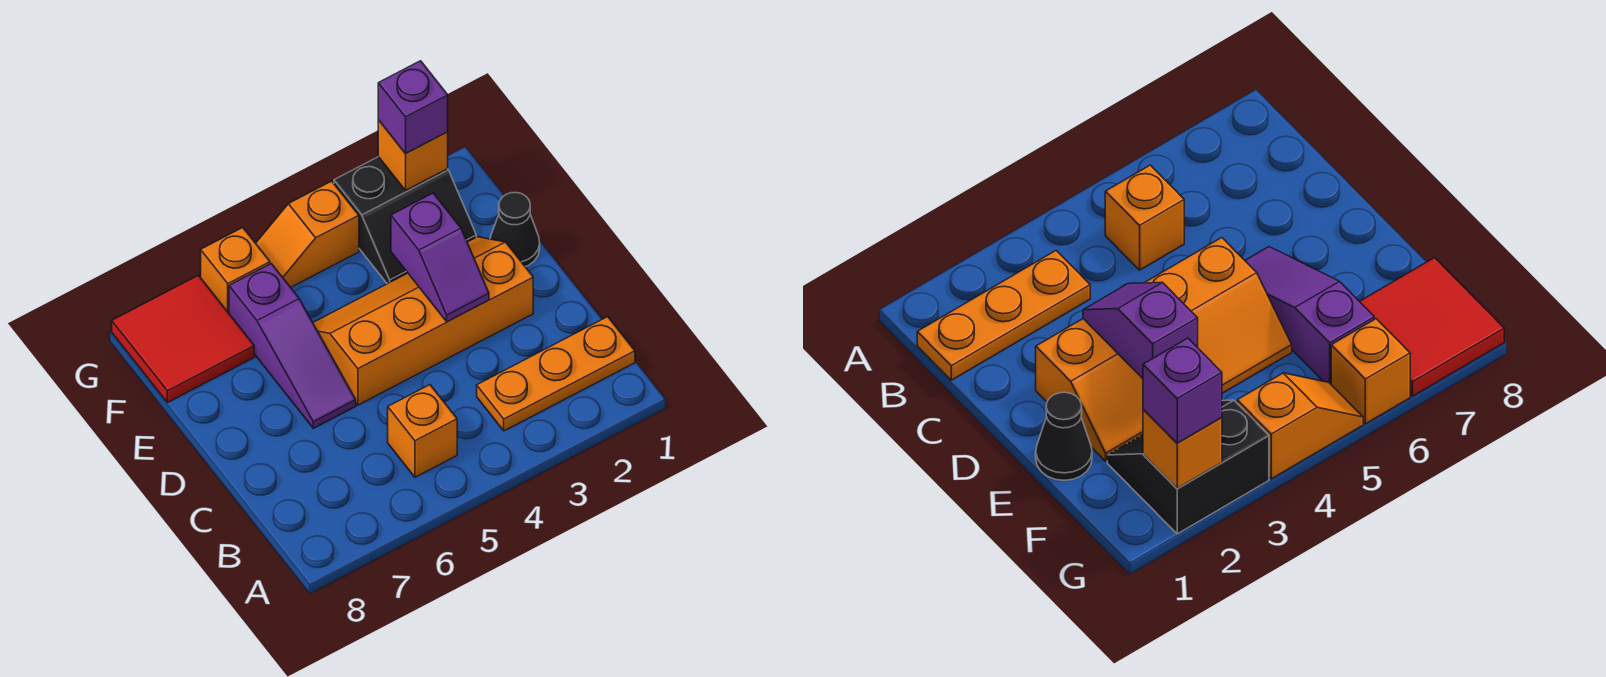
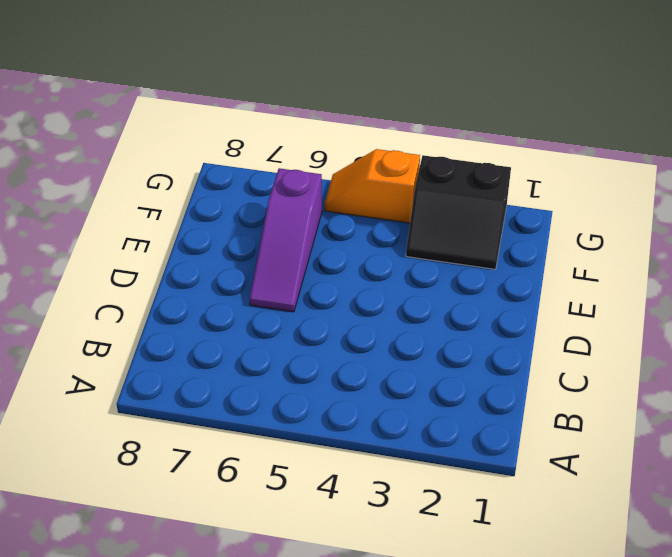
none -> orange 1x3 plate [477,317,635,431]
none -> orange 1x1 brick [388,385,457,477]
none -> orange 2x4 slope [313,237,533,405]

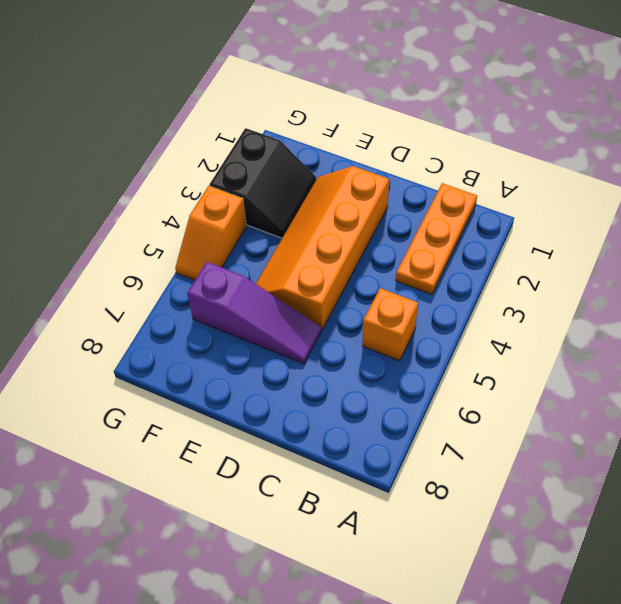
none -> black 1x1 cone [490,193,540,267]
none -> red 2x2 tile [112,275,254,403]
none -> orange 1x1 brick [201,228,270,313]

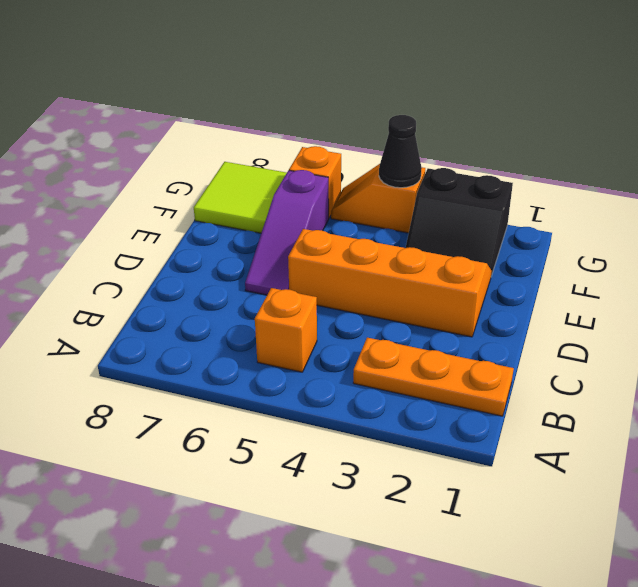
lime 2x2 tile [194,162,287,233] -> red 2x2 tile [112,275,254,403]
black 1x1 cone [379,115,422,188] -> black 1x1 cone moved to [490,193,540,267]
none -> purple 1x2 slope [391,193,489,322]
none -> orange 1x1 brick [378,120,448,190]
none -> purple 1x1 brick [378,61,448,153]

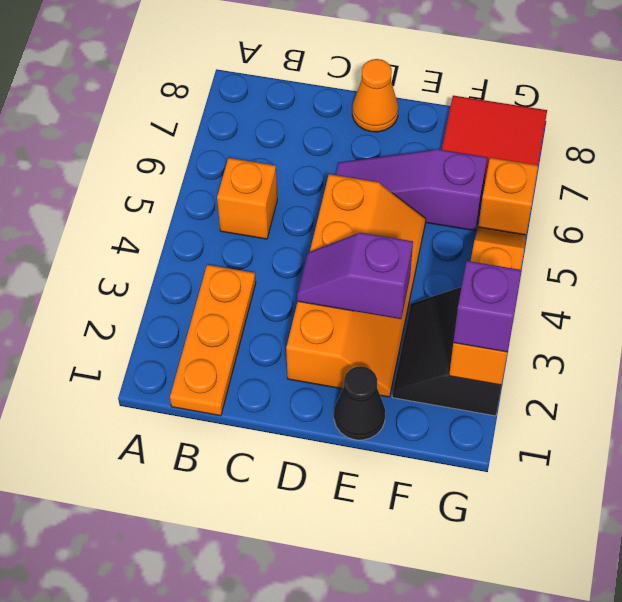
orange 1x1 cone [352,59,398,132] -> none

